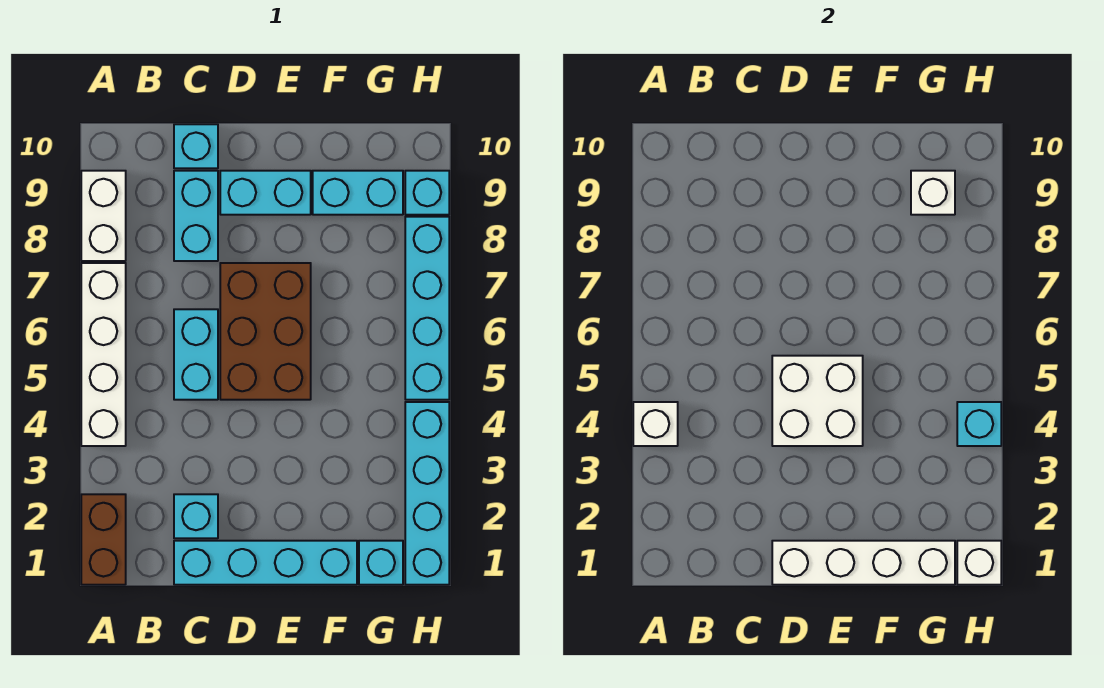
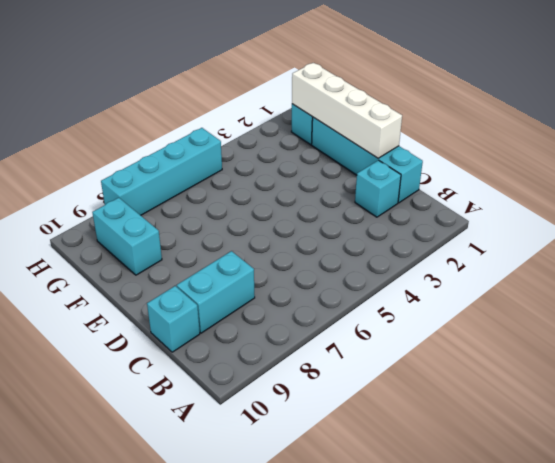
none -> brown 1x2 brick [81,494,126,585]
none -> white 1x4 brick [81,263,126,446]
none -> white 1x2 brick [81,171,126,261]

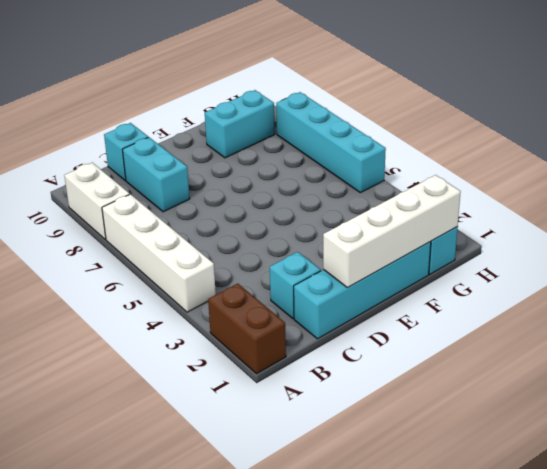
none -> cyan 1x2 brick [174,309,218,400]
none -> brown 2x3 brick [220,263,311,400]
none -> cyan 1x2 brick [220,171,311,215]

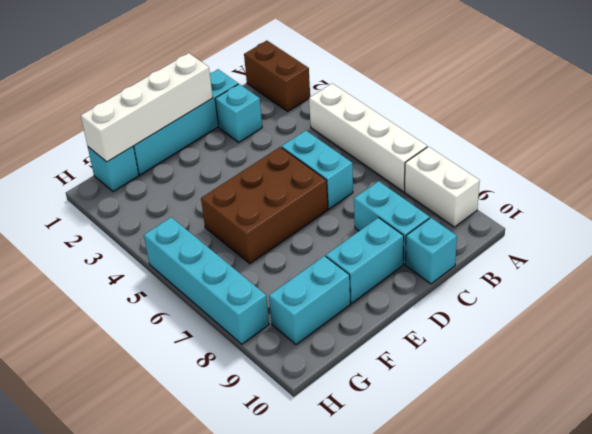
brown 2x3 brick [201,147,328,264] -> brown 2x3 brick turned to [220,263,311,400]
none -> cyan 1x4 brick [405,402,449,585]
none -> cyan 1x1 brick [405,171,449,215]
none -> white 1x1 brick [633,402,678,446]

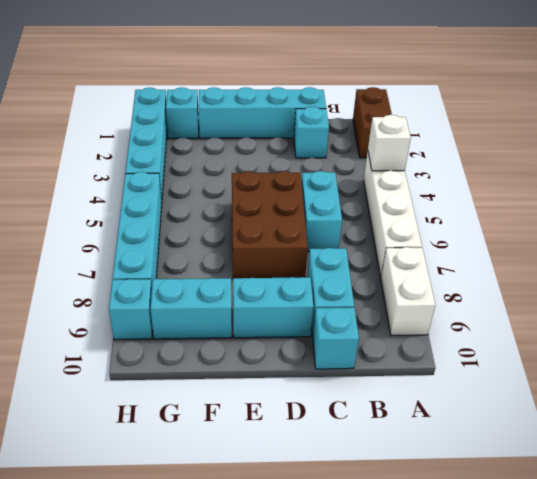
none -> white 1x4 brick [772,541,955,585]
none -> white 2x2 brick [772,356,863,446]
none -> white 1x1 brick [911,171,955,215]

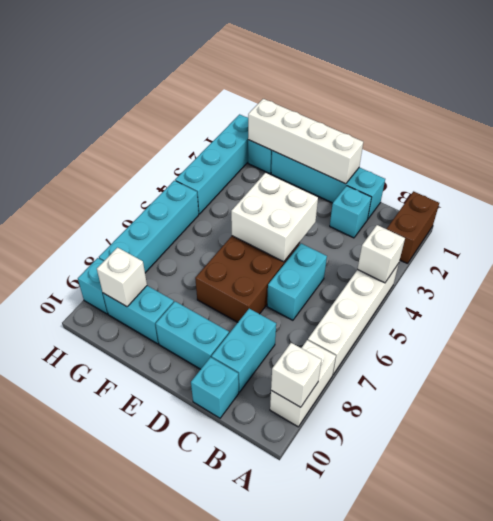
white 1x1 brick [271,343,322,407] -> white 1x1 brick moved to [957,541,1001,585]
none -> cyan 1x1 brick [957,402,1001,446]

